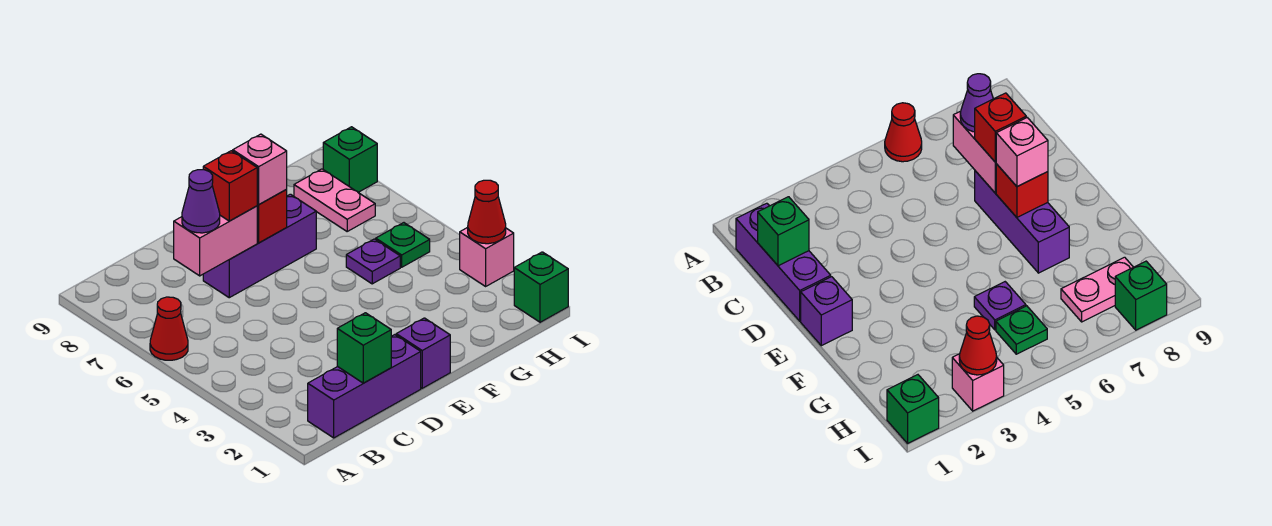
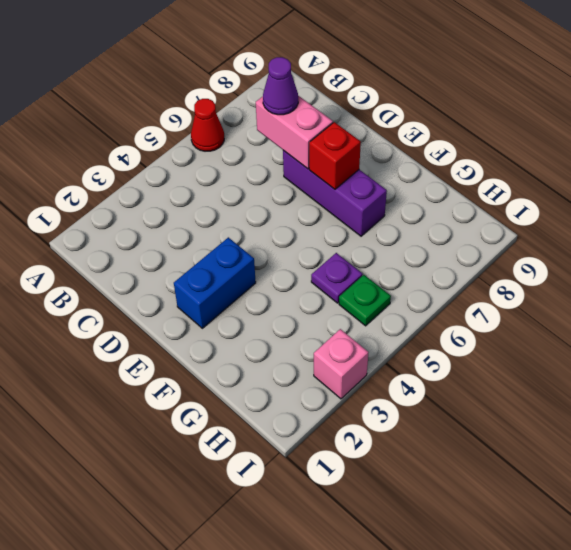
blue 1x2 brick [174,237,256,328] -> none
none -> purple 1x3 brick [308,335,421,438]
none -> purple 1x1 brick [396,318,450,388]
none -> pink 1x2 plate [294,169,375,231]

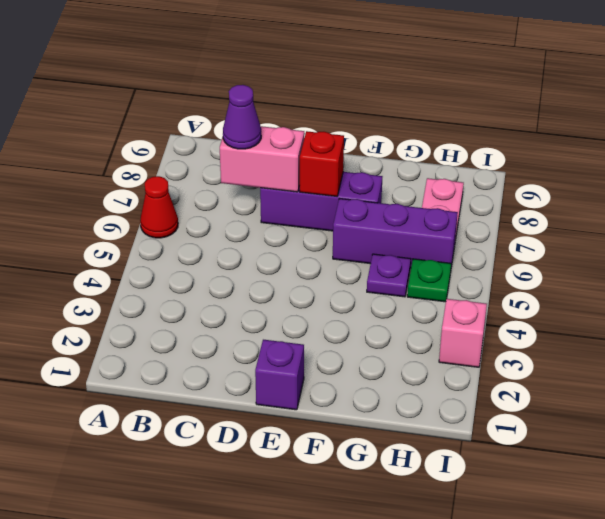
purple 1x3 brick [333,198,458,268] -> purple 1x3 brick moved to [308,335,421,438]
none -> green 1x1 brick [514,252,568,322]
none -> green 1x1 brick [323,127,377,192]
none -> green 1x1 brick [337,313,391,383]

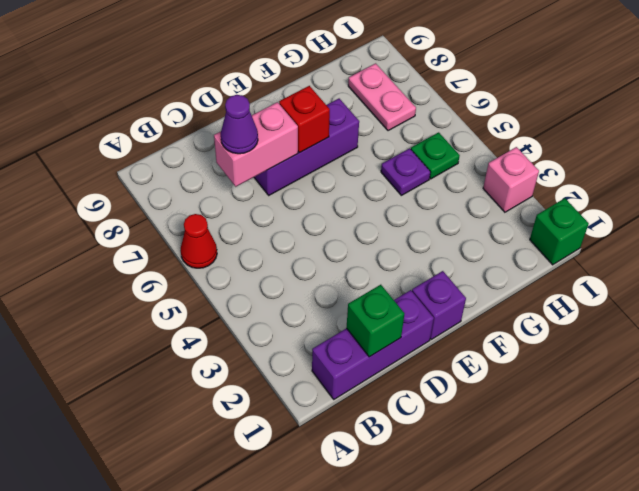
none -> green 1x1 brick [323,127,377,192]
none -> red 1x1 cone [468,180,506,244]
none -> red 1x1 brick [203,151,257,221]

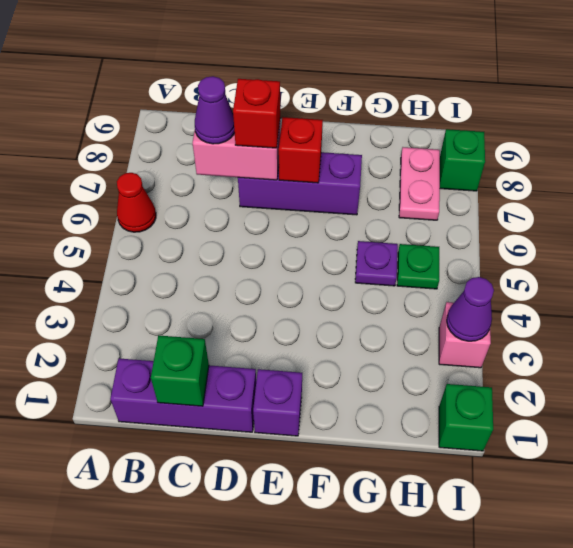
purple 1x1 cone [447,277,494,341] -> red 1x1 cone [468,180,506,244]
none -> pink 1x1 brick [233,134,287,205]

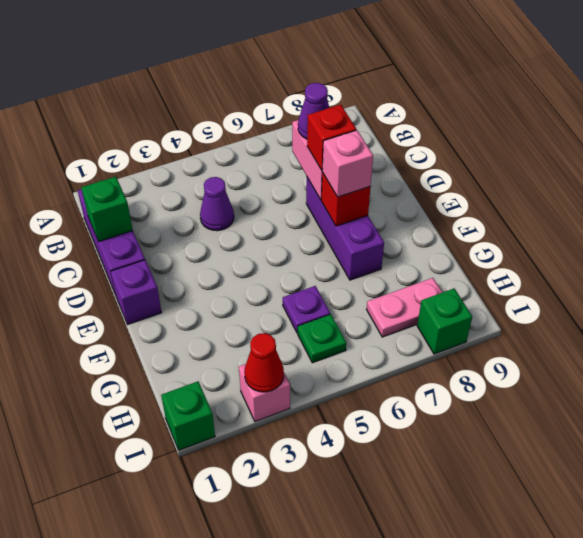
purple 1x1 cone [200,177,234,231] -> none
none -> red 1x1 cone [150,297,188,360]

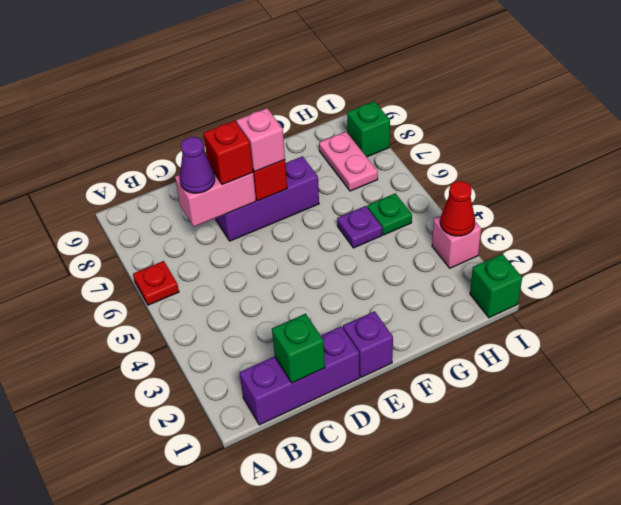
red 1x1 plate [133,261,179,305] -> red 1x1 cone [150,297,188,360]

